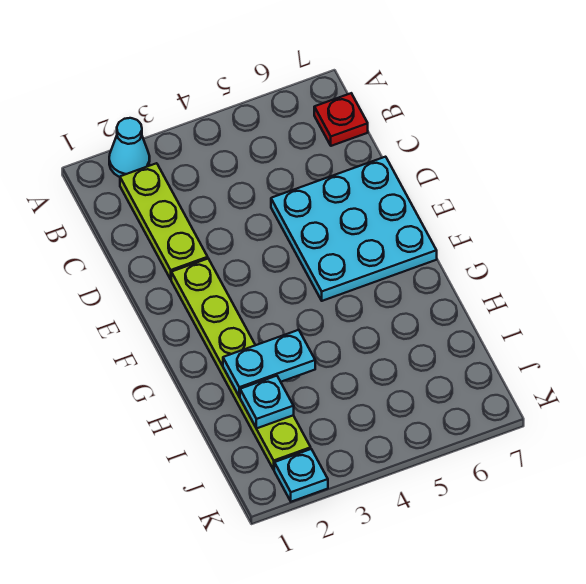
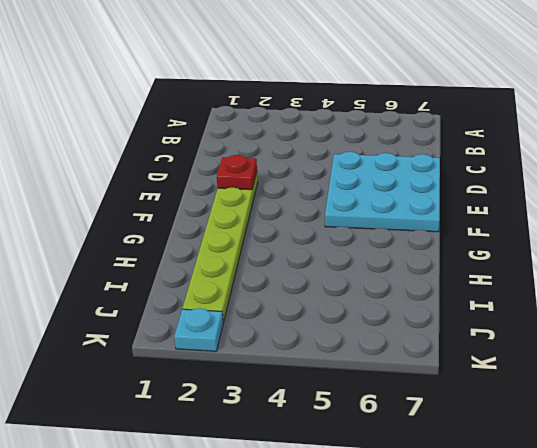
red 1x1 plate [217,155,257,190] -> red 1x1 plate moved to [314,93,368,146]
none -> cyan 1x1 cone [109,118,150,177]
none -> lime 1x3 plate [120,163,208,279]

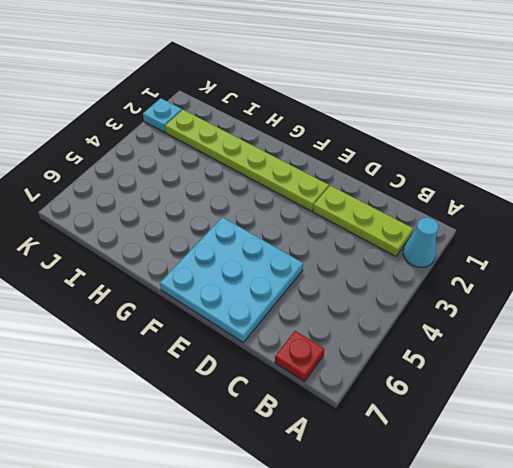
none -> cyan 1x2 plate [223,330,315,397]
none -> cyan 1x1 plate [240,376,294,428]

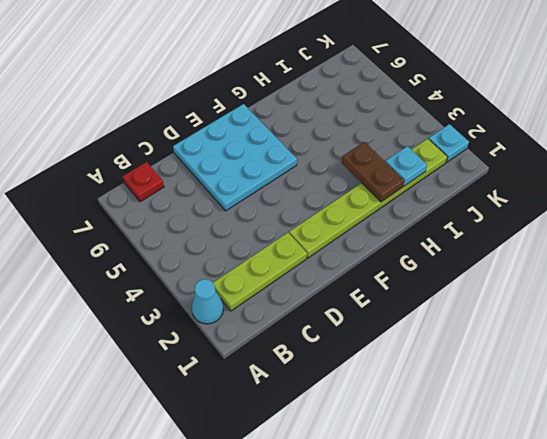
brown 1x2 plate [342,142,404,202] -> cyan 1x2 plate [223,330,315,397]

